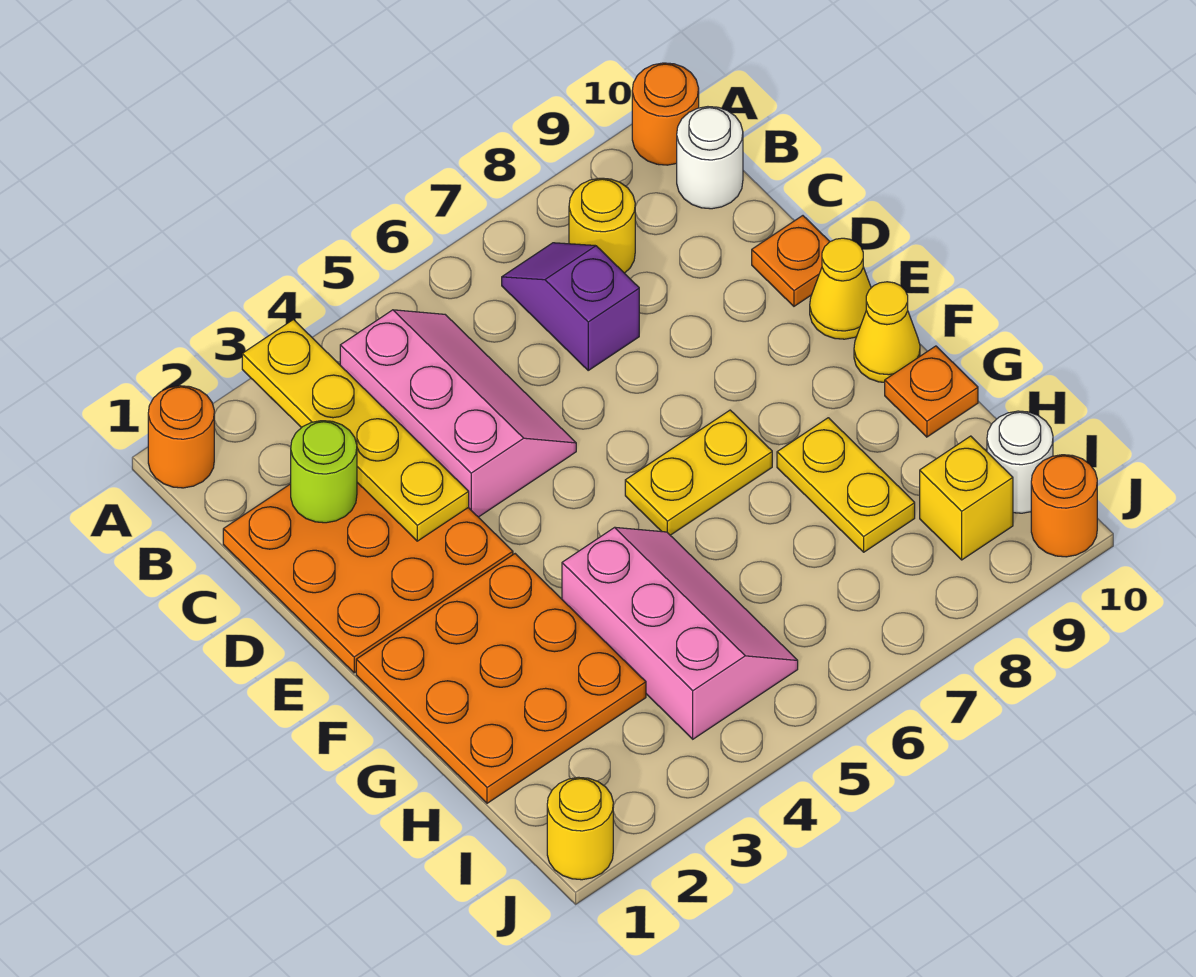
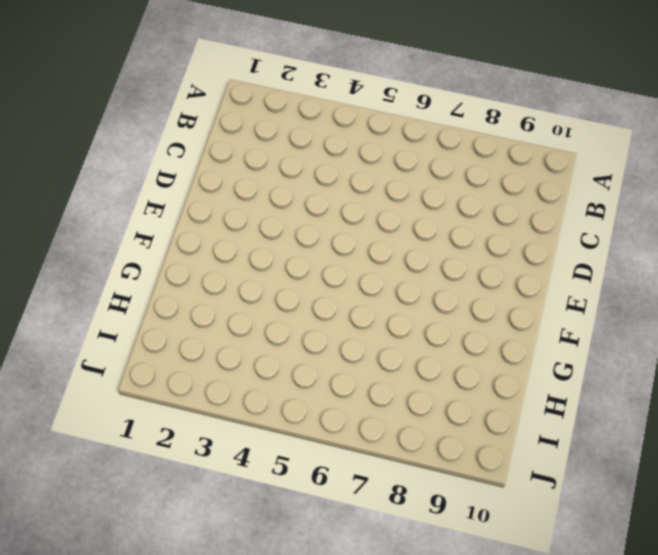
none -> orange 1x1 round brick [148,386,214,488]
none -> orange 1x1 round brick [632,63,699,165]
none -> pink 2x3 slope [340,310,576,517]

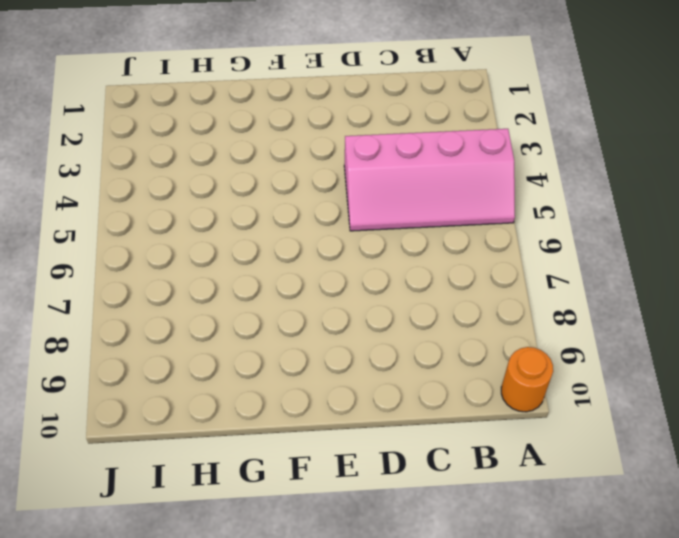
pink 2x4 slope [344,129,515,231] -> pink 2x3 slope [340,310,576,517]
none -> orange 1x1 round brick [148,386,214,488]
none -> purple 1x2 slope [502,243,639,370]
none -> yellow 1x1 round brick [569,178,635,273]

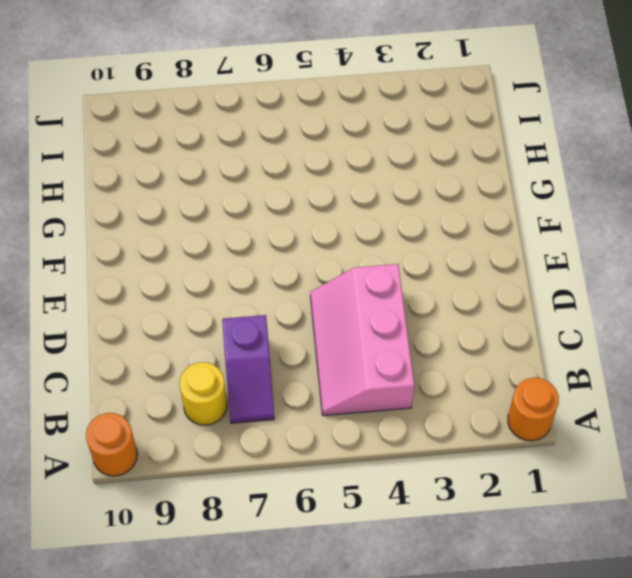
none -> white 1x1 round brick [677,107,743,209]
none -> orange 3x3 plate [223,483,513,673]
none -> orange 1x1 plate [752,216,830,306]

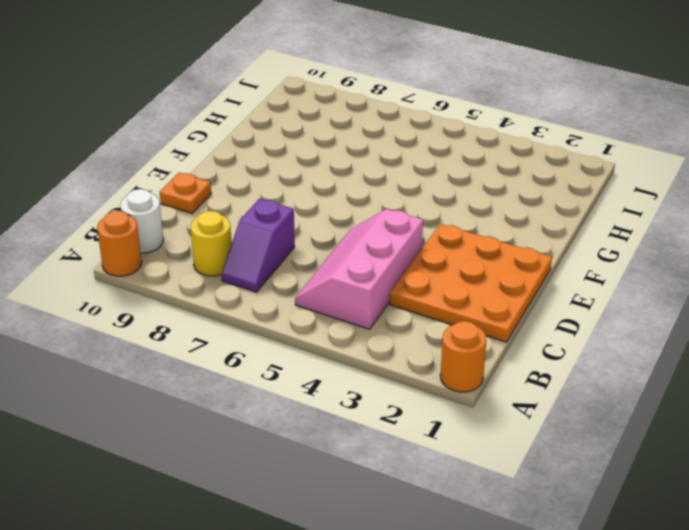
none -> yellow 1x1 cone [810,238,871,339]
none -> orange 3x3 plate [356,554,646,803]
none -> yellow 1x2 plate [625,410,772,535]

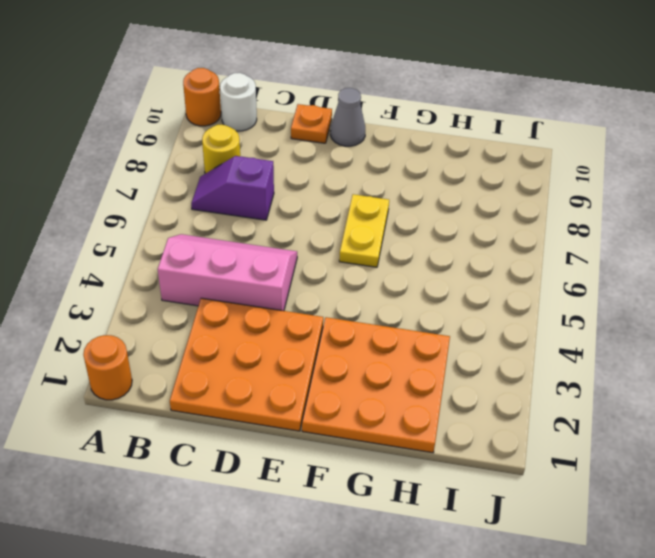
grey 1x1 cone [330,88,365,146] -> yellow 1x1 cone [810,238,871,339]
none -> yellow 1x1 cone [854,282,920,382]
none -> pink 2x3 slope [562,527,798,739]
none -> yellow 1x2 plate [777,418,915,552]

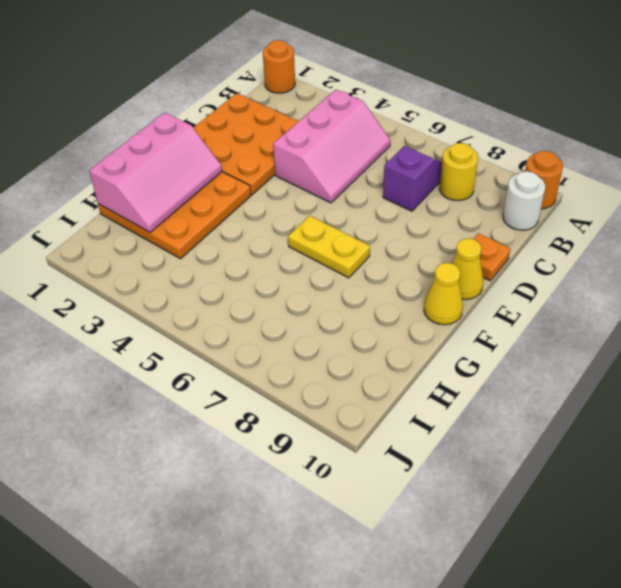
pink 2x3 slope [89,113,222,233] -> pink 2x3 slope moved to [562,527,798,739]
none -> yellow 1x2 plate [777,418,915,552]
none -> orange 1x1 plate [885,346,978,437]
none -> yellow 1x1 brick [920,436,1013,560]

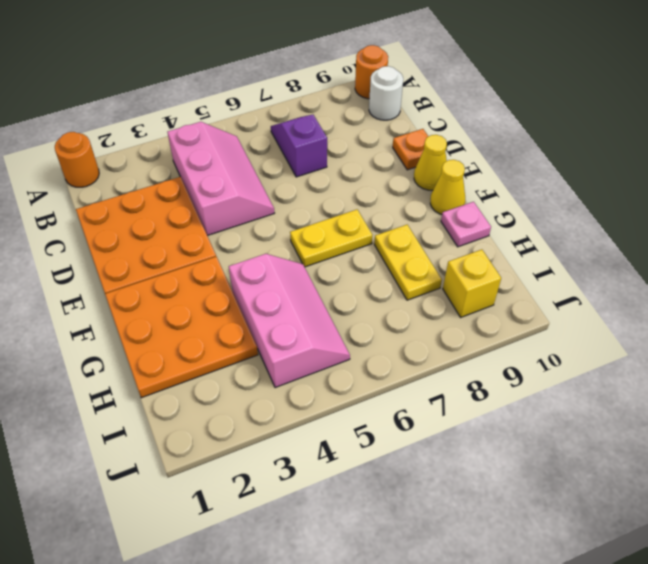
pink 1x1 plate [441,202,491,247] -> orange 1x1 plate [885,346,978,437]
none -> yellow 1x1 round brick [569,178,635,273]
none -> white 1x1 round brick [987,411,1053,513]
none -> yellow 1x1 round brick [547,777,613,880]

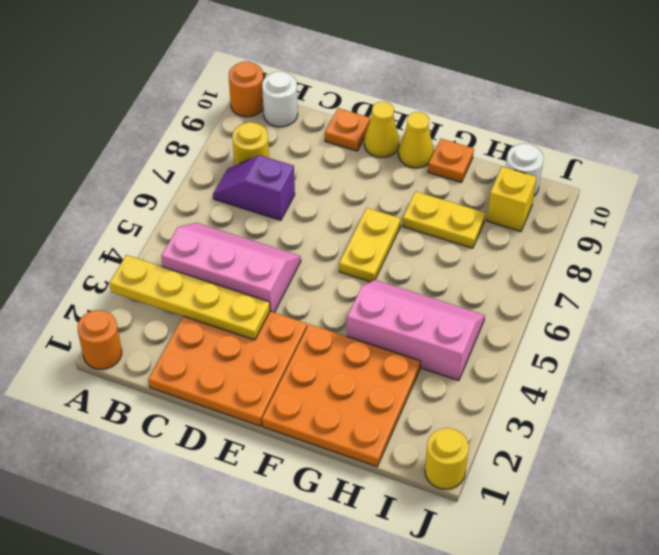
none -> orange 1x1 round brick [1031,455,1097,557]
none -> lime 1x1 round brick [291,421,357,523]

